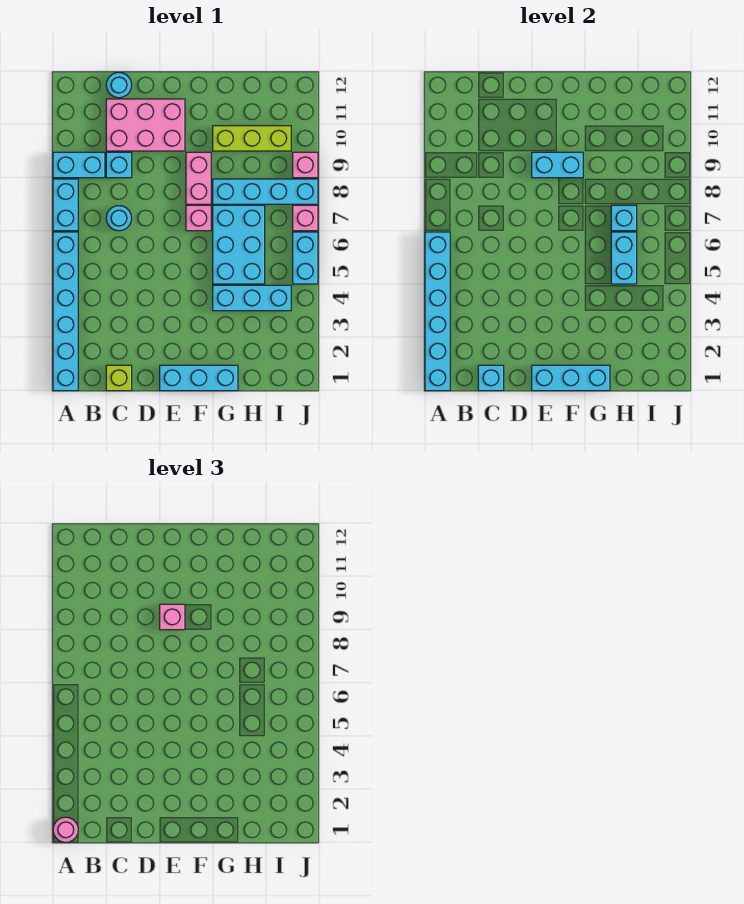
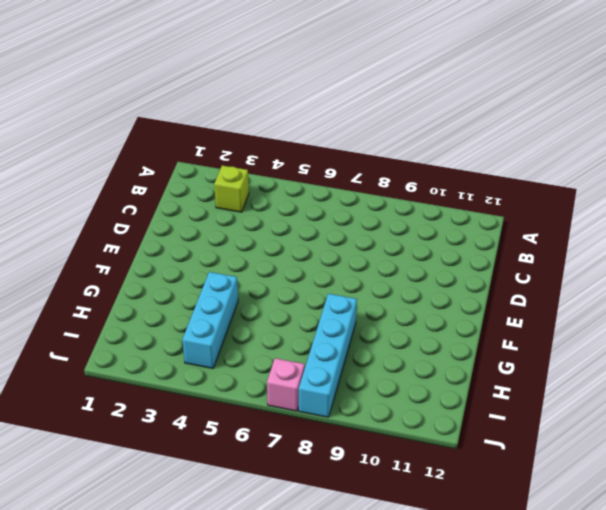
lime 1x1 brick [214,166,249,212] -> lime 1x1 brick moved to [106,365,132,391]
none -> cyan 1x6 brick [53,232,78,391]
none -> cyan 1x2 brick [53,179,78,231]
none -> cyan 1x2 brick [53,152,105,178]

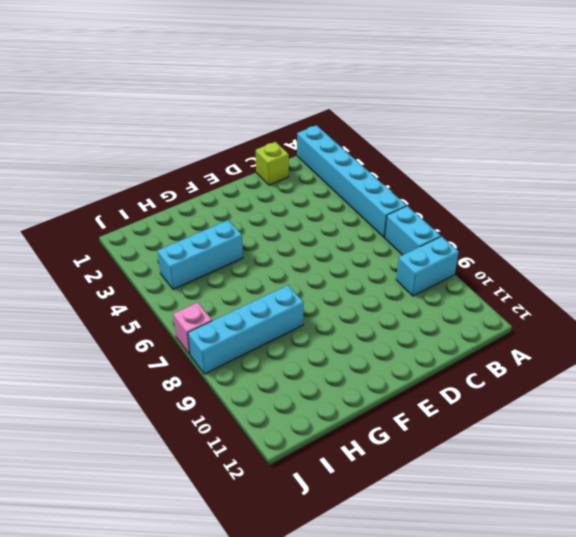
none -> cyan 1x1 round brick [106,206,132,231]
none -> cyan 1x1 brick [106,152,132,178]
none -> pink 2x3 brick [106,99,185,151]

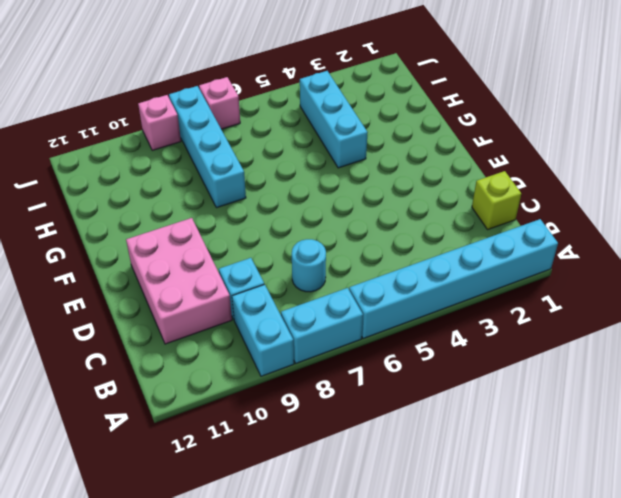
none -> cyan 1x1 round brick [106,72,132,98]
none -> cyan 1x3 brick [160,365,238,391]
none -> pink 1x1 brick [186,205,211,231]

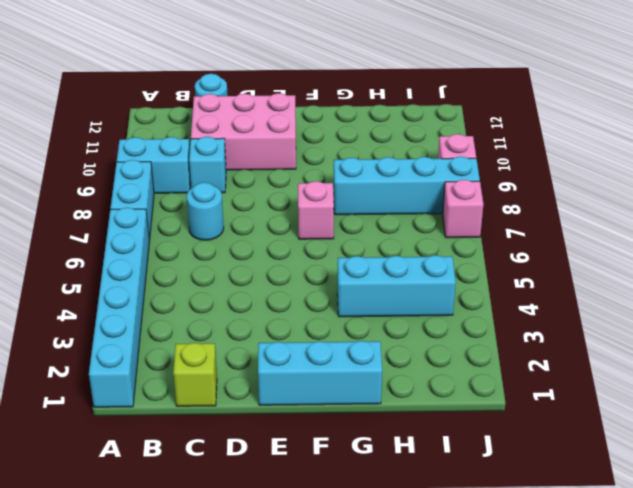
none -> pink 1x2 brick [186,152,211,204]
none -> cyan 2x3 brick [213,205,265,284]
none -> lime 1x3 brick [213,126,291,151]

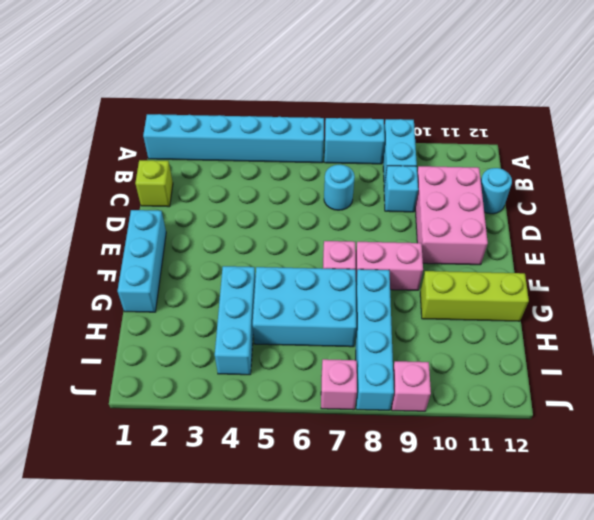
lime 1x3 brick [420,271,529,321] -> lime 1x3 brick turned to [213,126,291,151]
none -> cyan 1x2 brick [293,232,318,284]
none -> cyan 1x6 brick [425,232,450,391]
none -> cyan 1x1 brick [478,365,504,391]

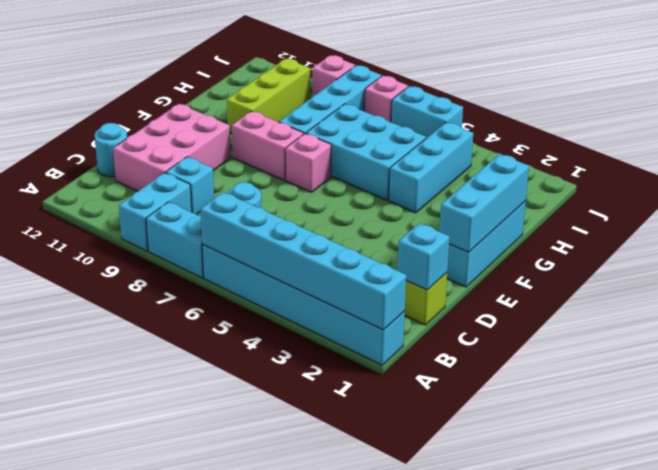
none -> cyan 1x2 brick [532,152,583,178]
none -> cyan 1x2 brick [611,232,637,284]
none -> cyan 1x1 brick [611,205,637,231]

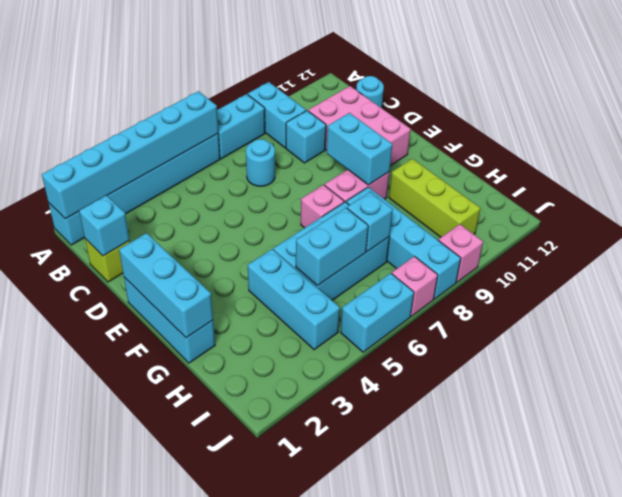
none -> pink 1x1 round brick [53,817,78,842]
none -> pink 1x1 brick [160,604,185,630]

